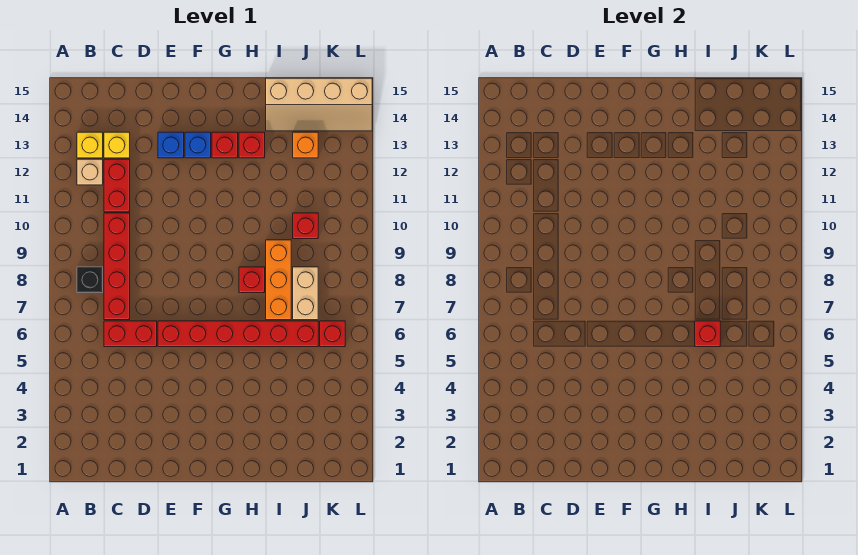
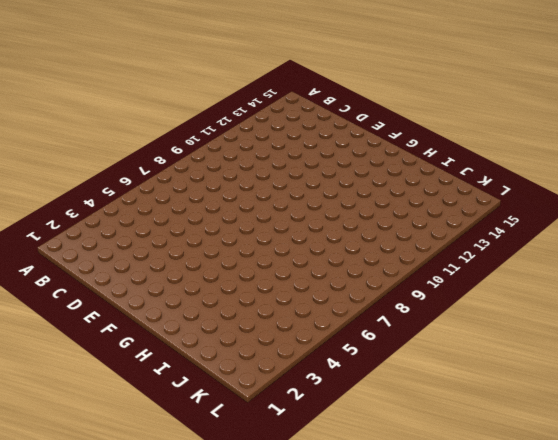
none -> black 1x1 brick [77,267,103,293]
none -> tan 1x1 brick [77,159,103,185]
none -> yellow 1x1 brick [77,132,103,158]

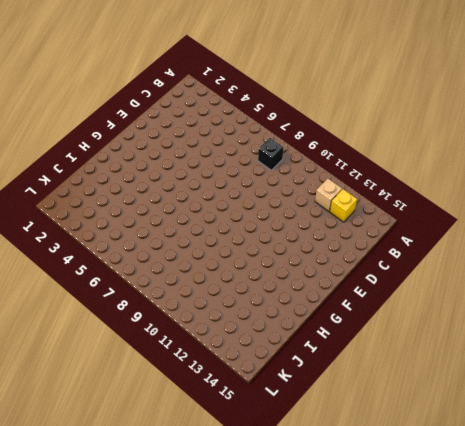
none -> red 1x2 brick [104,321,157,347]
none -> red 1x4 brick [104,213,130,320]
none -> red 1x2 brick [104,159,130,212]

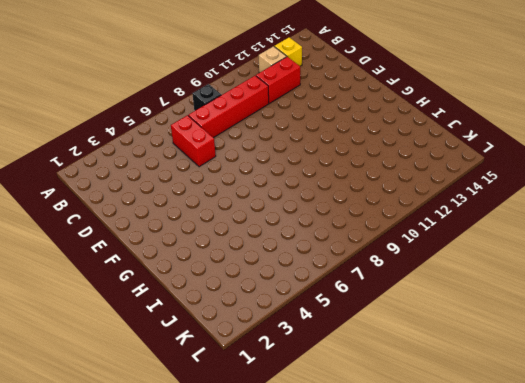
none -> yellow 1x1 brick [104,132,130,158]
none -> red 1x6 brick [158,321,318,347]
none -> blue 1x1 brick [158,132,184,158]

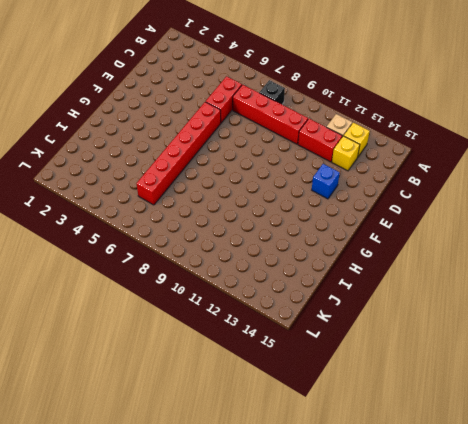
none -> blue 1x1 brick [185,132,211,158]
none -> red 1x1 brick [212,132,238,158]
none -> red 1x1 brick [239,267,265,293]

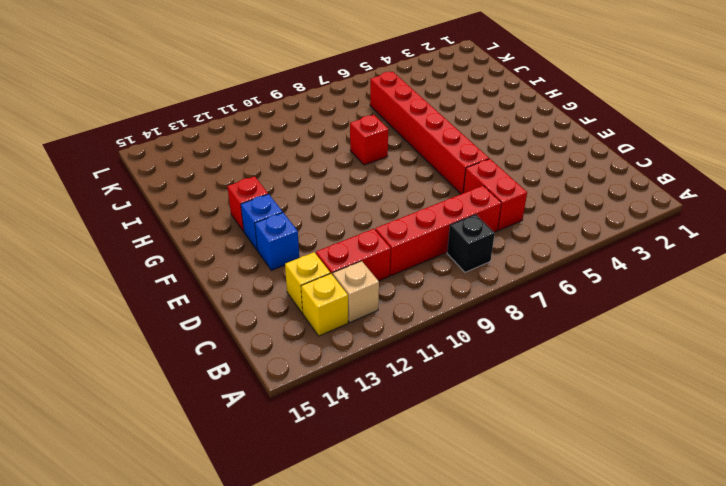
none -> red 1x1 brick [239,132,265,158]
none -> orange 1x3 brick [266,240,291,320]
none -> tan 2x4 slope [266,78,372,131]

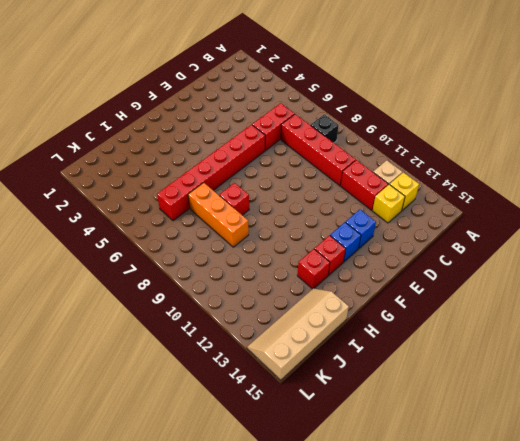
none -> tan 1x2 brick [293,267,318,320]
none -> red 1x1 brick [293,213,318,239]
none -> orange 1x1 brick [293,132,318,158]

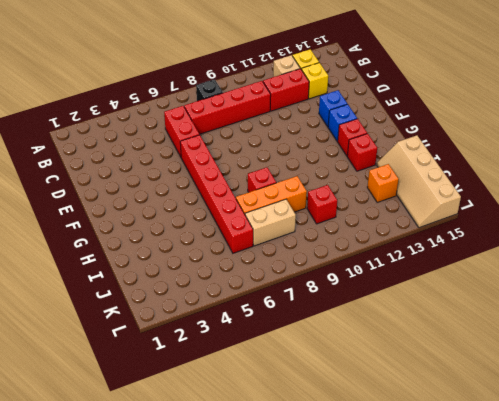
none -> red 1x1 brick [320,321,345,347]
none -> red 1x1 brick [695,321,720,347]

